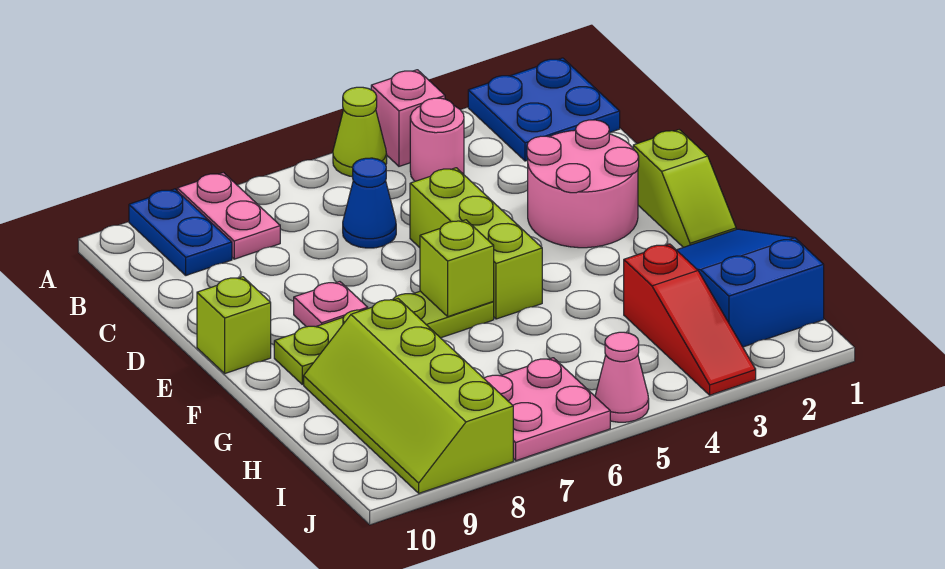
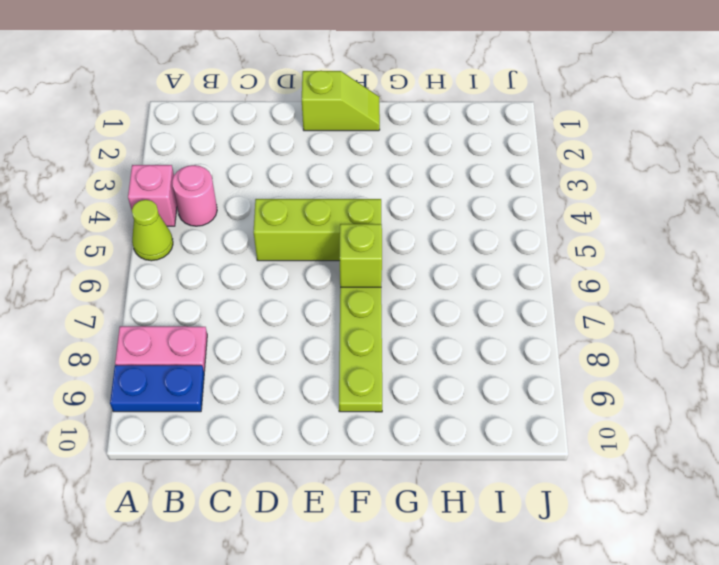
none -> blue 2x2 plate [468,58,620,161]
none -> blue 1x1 cone [343,158,396,248]
none -> pink 2x2 round brick [527,120,639,248]

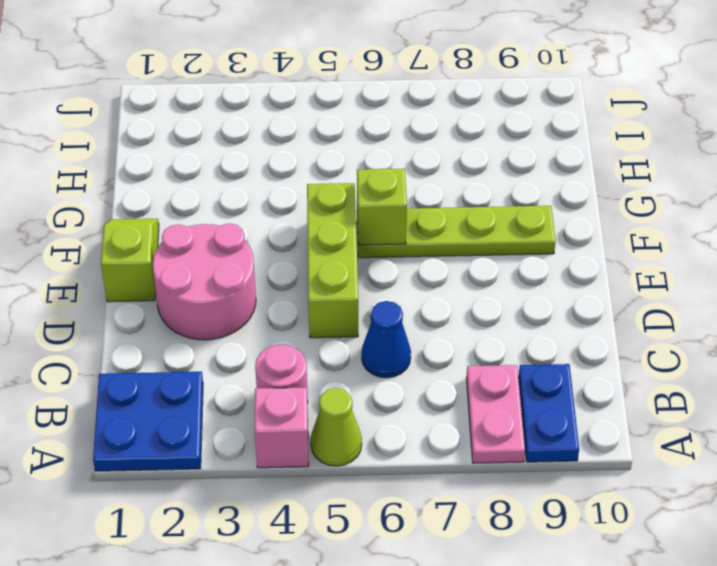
none -> pink 1x1 plate [294,282,368,327]
none -> lime 1x1 brick [197,277,271,373]
none -> blue 2x3 slope [677,229,824,347]

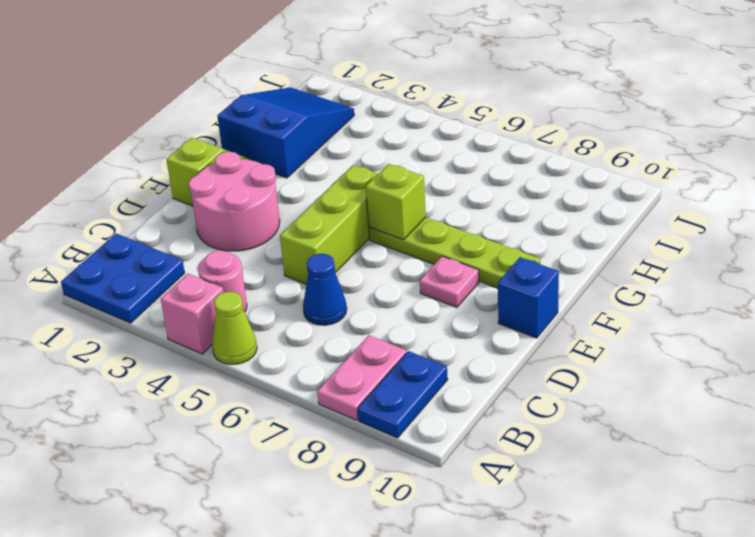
blue 1x1 brick [498,257,559,338] -> lime 1x1 brick [197,277,271,373]
blue 2x3 slope [217,87,354,178] -> blue 2x3 slope turned to [677,229,824,347]
none -> lime 2x4 slope [304,299,513,493]
none -> red 1x3 slope [624,244,756,395]
none -> pink 2x2 plate [484,358,610,461]

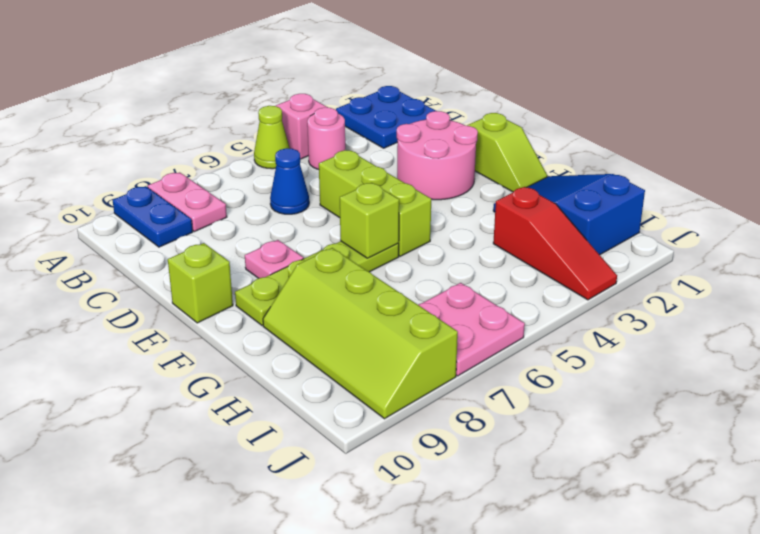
none -> pink 1x1 cone [595,332,649,422]

